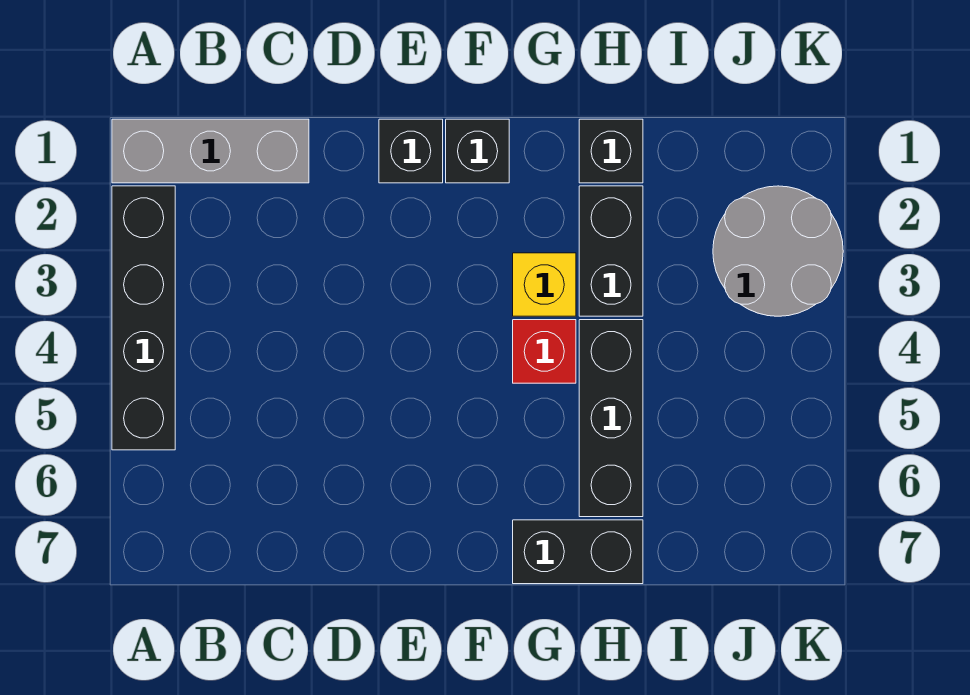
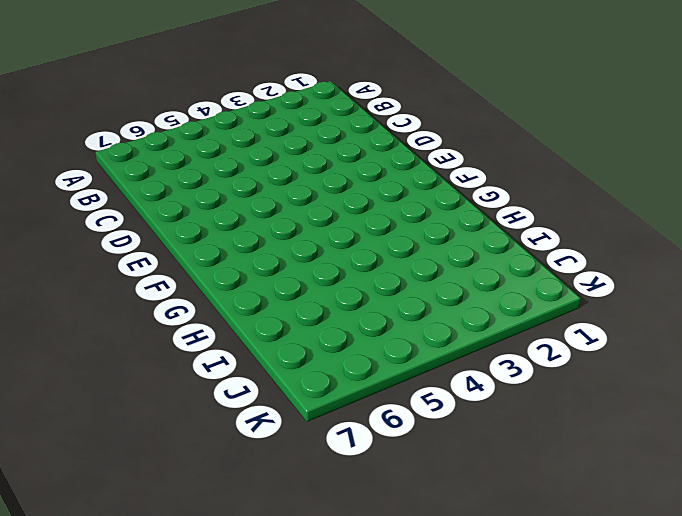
none -> grey 1x3 brick [112,119,309,183]
none -> black 1x4 brick [112,186,175,450]

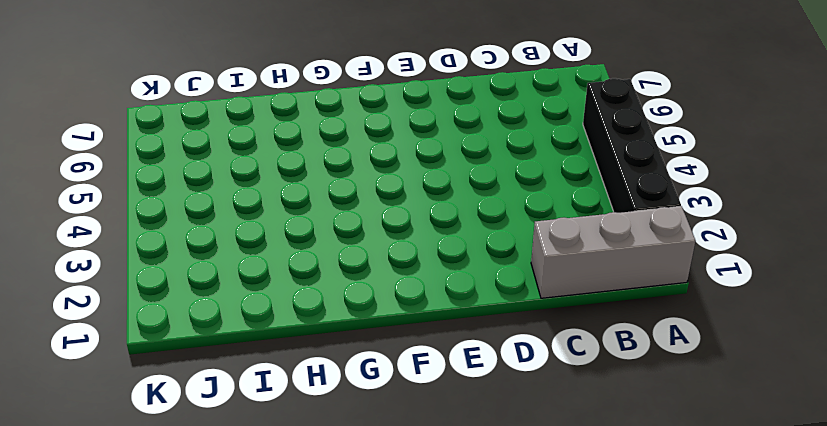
none -> black 1x1 brick [379,119,443,183]
none -> black 1x1 brick [446,119,509,183]

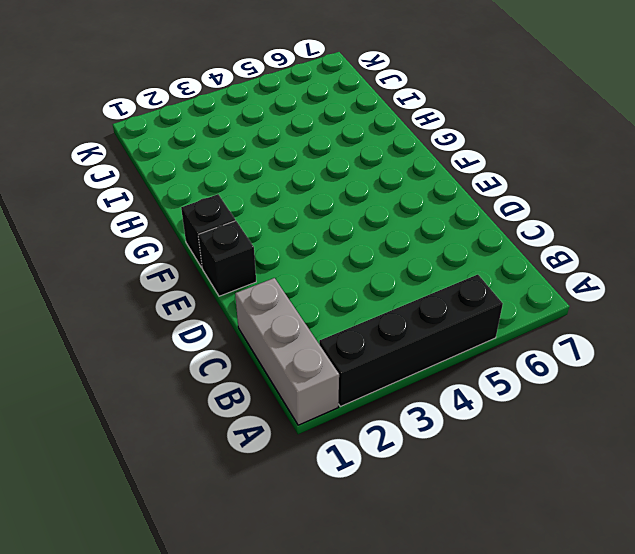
none -> yellow 1x1 brick [513,253,576,316]
none -> red 1x1 brick [513,320,576,383]

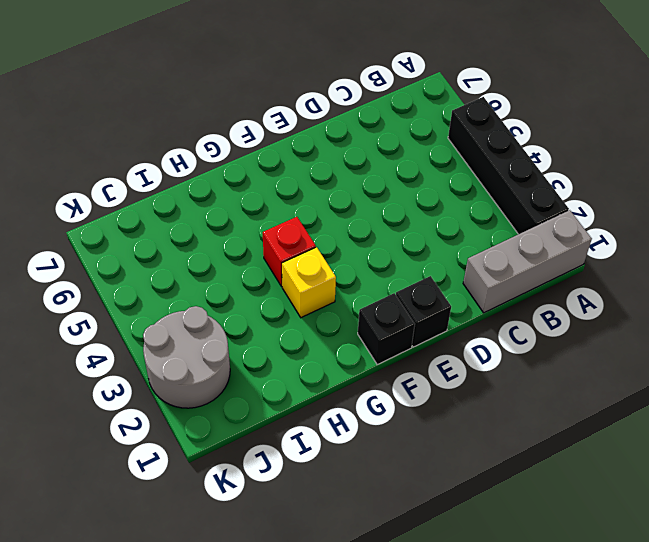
none -> black 1x2 brick [513,520,643,584]
none -> black 1x1 brick [579,119,643,183]

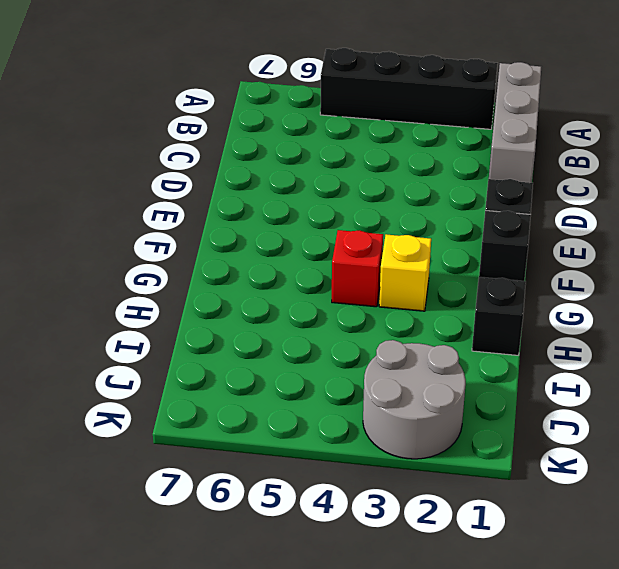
none -> black 1x2 brick [513,520,643,584]
none -> black 1x2 brick [579,186,643,316]

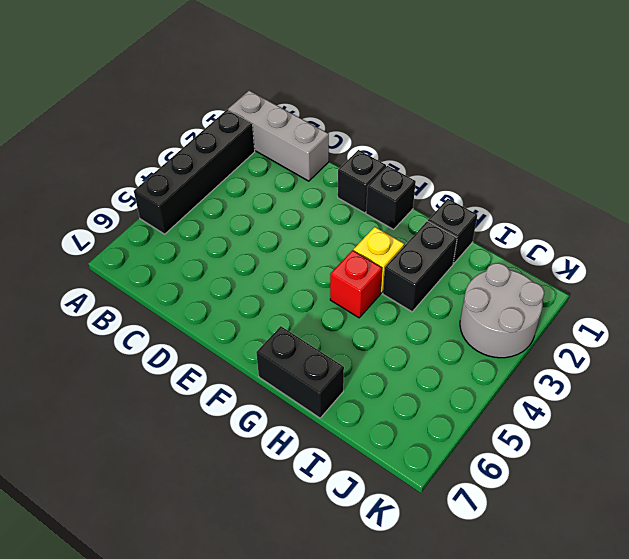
none -> black 1x3 brick [579,320,643,517]

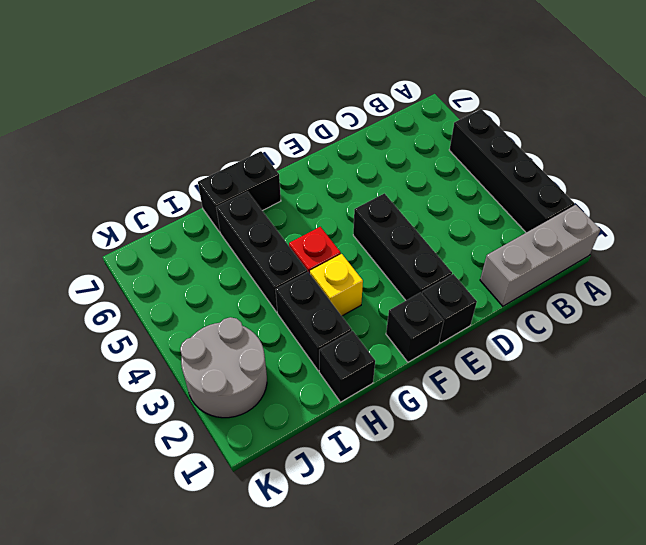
black 1x3 brick [353,193,452,300] -> none

